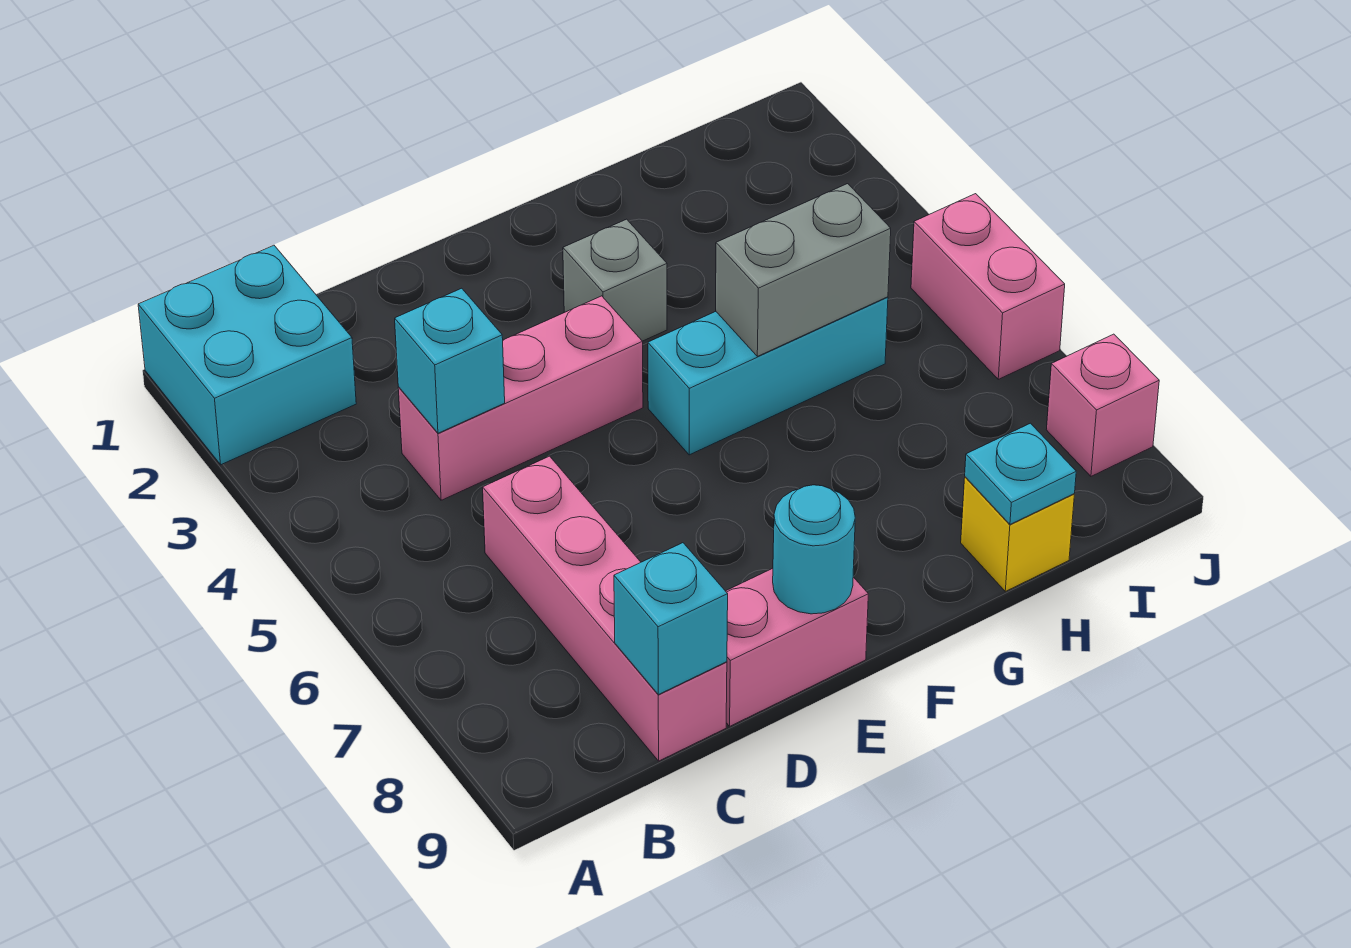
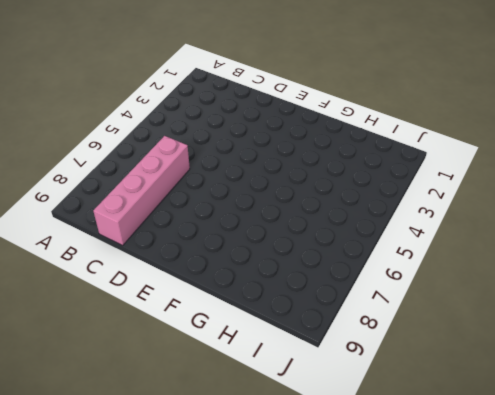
none -> cyan 2x2 brick [138,245,356,465]
none -> pink 1x3 brick [398,296,643,500]
none -> pink 1x2 brick [726,568,868,726]

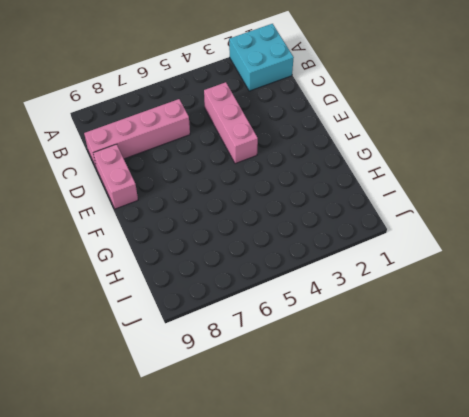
none -> grey 1x1 brick [563,219,667,341]
none -> cyan 1x3 brick [648,297,888,455]
none -> yellow 1x1 brick [961,477,1074,591]

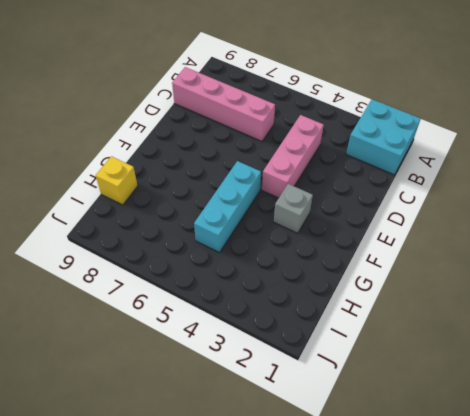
none -> pink 1x2 brick [726,568,868,726]
none -> pink 1x2 brick [911,194,1065,379]
none -> pink 1x1 brick [1046,334,1159,476]

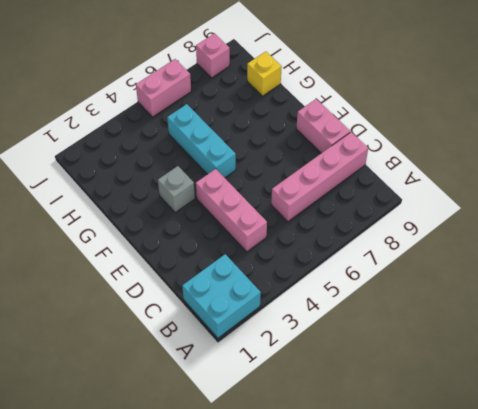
none -> cyan 1x1 brick [395,288,505,433]
none -> cyan 1x1 brick [614,543,728,695]
none -> cyan 1x1 round brick [773,485,855,614]

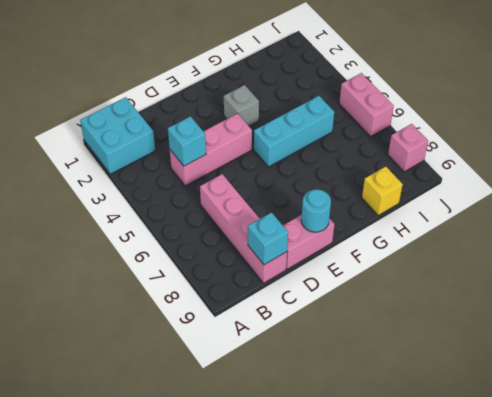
none -> grey 1x2 brick [716,184,891,356]
none -> cyan 1x1 plate [965,423,1076,524]

